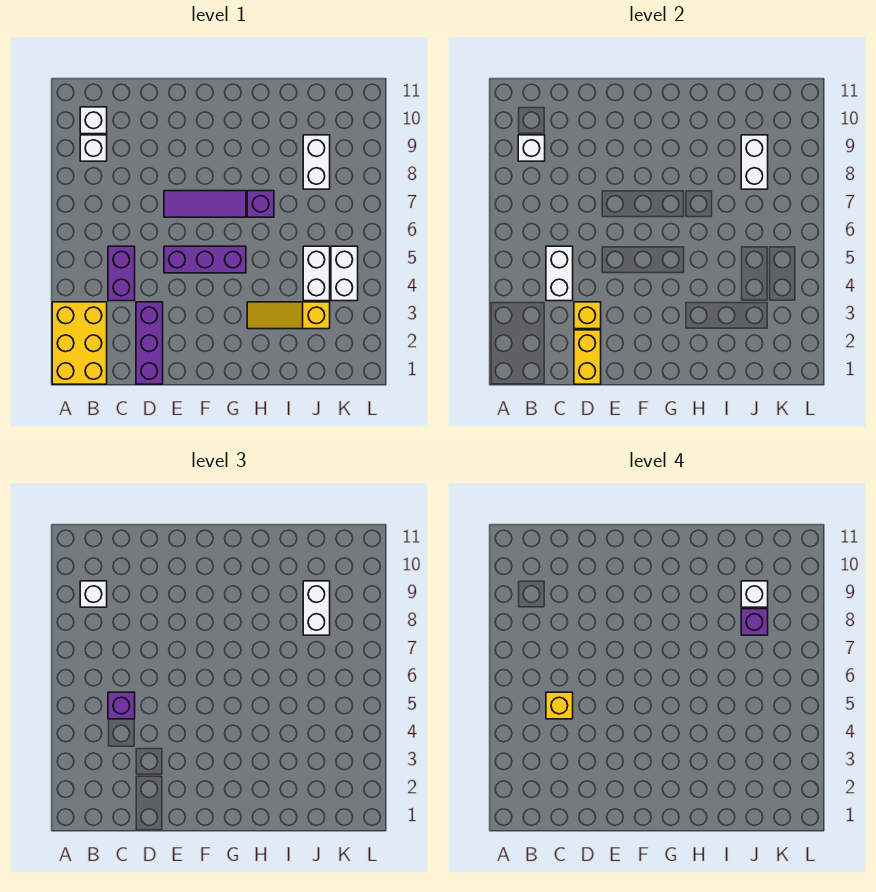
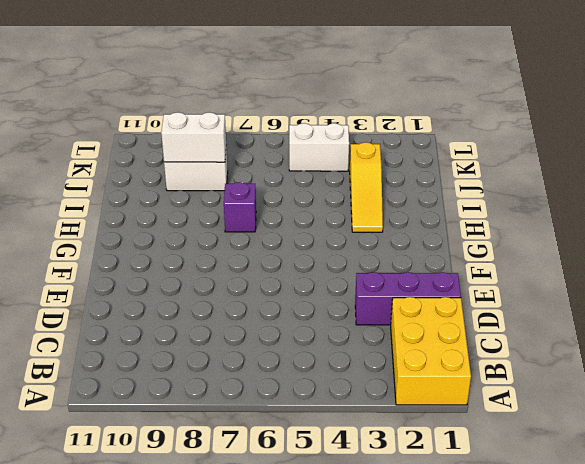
yellow 2x3 brick [391,297,471,405] -> yellow 2x3 brick turned to [52,302,107,384]
none -> white 1x1 brick [80,135,107,161]
none -> white 1x1 brick [80,107,107,134]
none -> purple 1x2 brick [108,246,135,301]

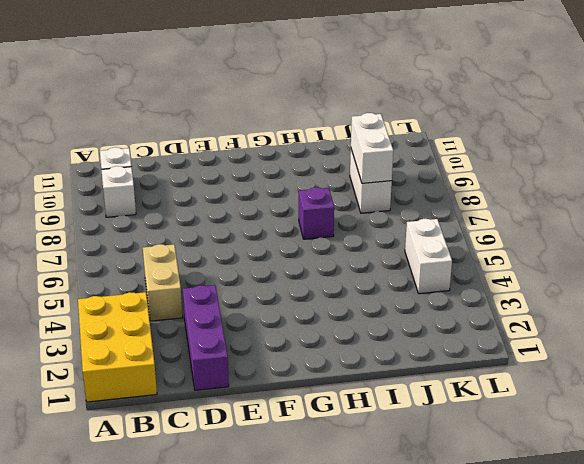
tan 1x2 brick [143,244,183,321] -> purple 1x2 brick [108,246,135,301]
none -> purple 1x3 brick [164,246,246,273]
none -> purple 1x3 tile [164,191,246,217]
none -> yellow 1x3 slope [247,302,330,329]

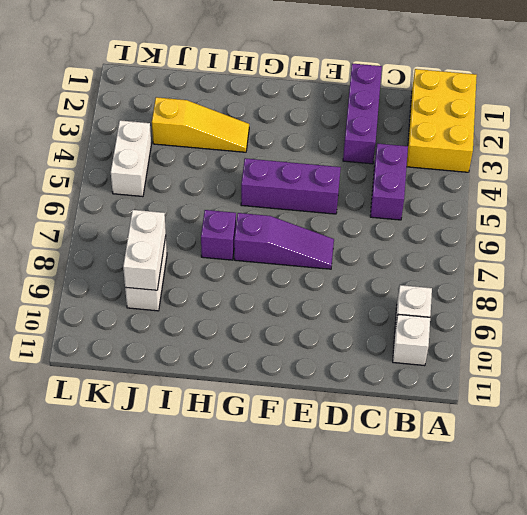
purple 1x3 slope [234,213,334,269] -> purple 1x3 tile [164,191,246,217]
none -> white 1x2 brick [303,246,330,301]
none -> white 1x1 brick [518,135,545,161]
none -> white 1x2 brick [546,246,573,301]

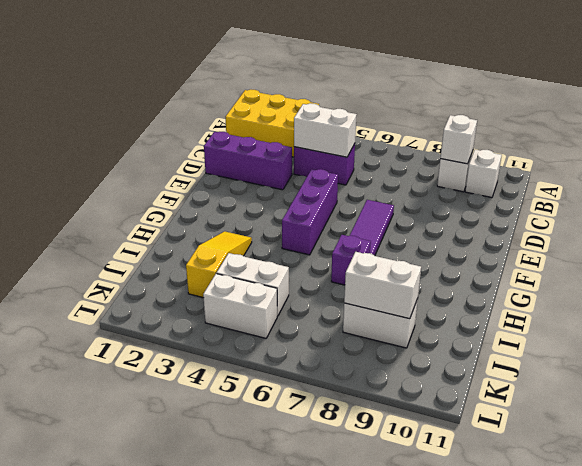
none -> yellow 1x2 brick [574,330,601,384]
none -> yellow 1x1 brick [574,302,601,329]
none -> white 1x1 brick [80,581,107,607]

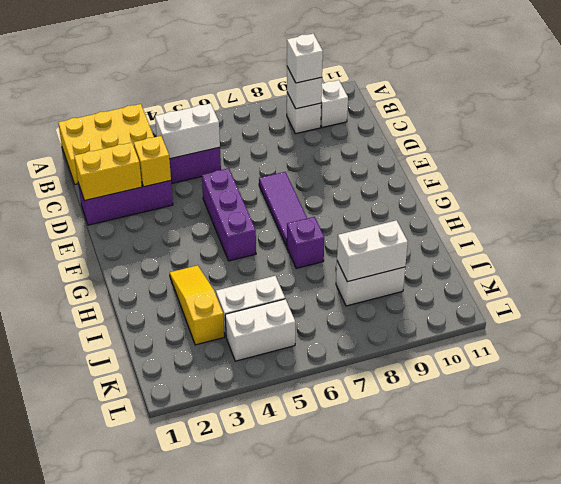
none -> purple 1x1 brick [108,692,135,719]
none -> white 1x2 brick [303,581,330,635]
none -> yellow 1x1 brick [546,692,573,719]

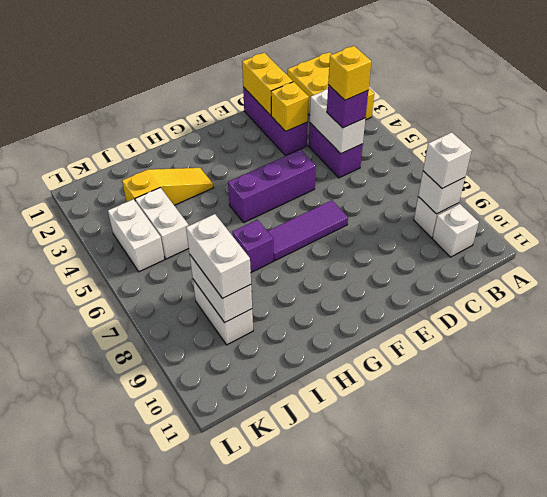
none -> purple 1x1 brick [741,609,768,635]
none -> white 1x1 brick [741,581,768,607]

